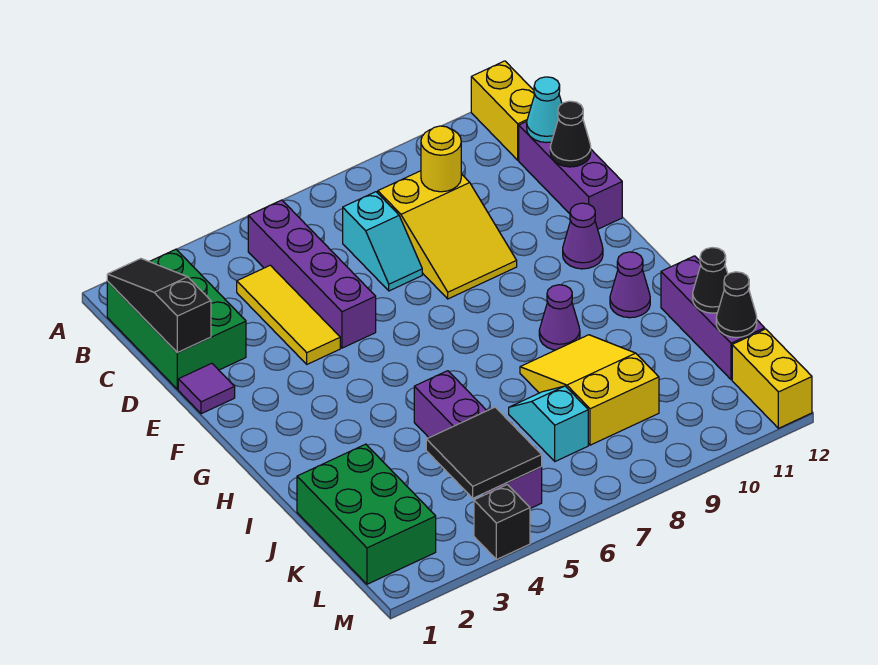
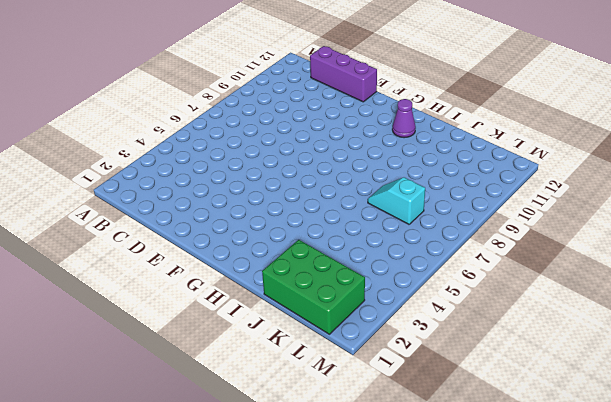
none -> yellow 1x2 brick [471,61,535,160]
none -> green 2x3 brick [107,249,246,389]
none -> purple 1x4 brick [248,200,376,348]

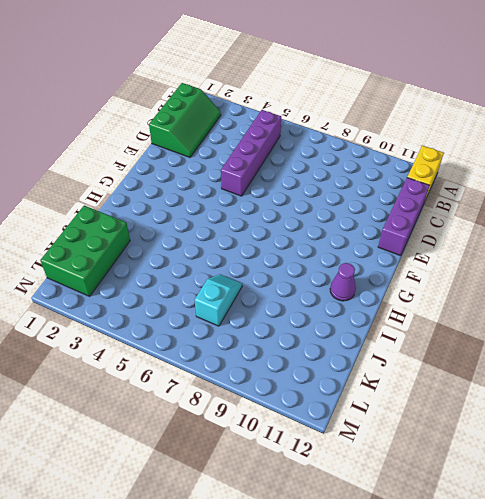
green 2x3 slope [149,83,221,157] -> green 2x3 brick [107,249,246,389]
none -> yellow 1x3 tile [237,265,340,364]
none -> cyan 1x2 slope [343,192,422,291]
none -> yellow 2x3 slope [378,171,517,299]

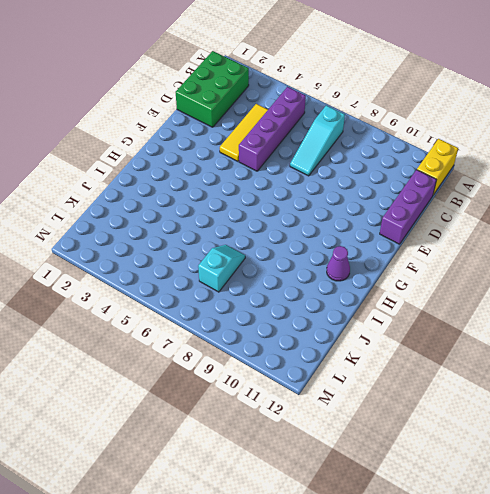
cyan 1x3 slope [290,105,345,176] -> cyan 1x2 slope [343,192,422,291]
none -> yellow 2x3 slope [378,171,517,299]
none -> purple 1x1 tile [178,363,235,414]
none -> purple 1x1 cone [563,203,603,269]

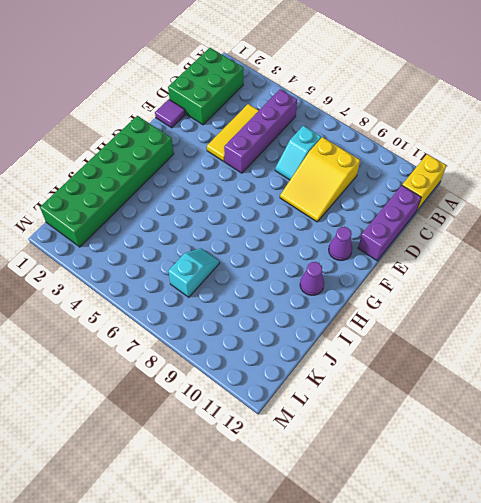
green 2x6 brick [40,116,174,247] -> green 2x3 brick [297,444,436,584]
none -> purple 1x1 cone [539,285,580,350]
none -> purple 1x4 brick [414,371,542,508]
none -> yellow 2x3 slope [520,335,659,445]

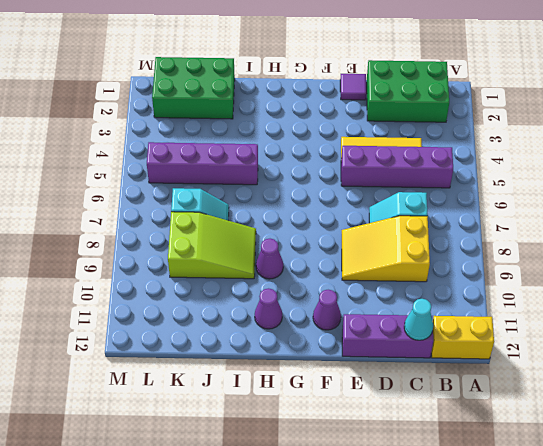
lime 2x3 slope [168,212,256,279] -> yellow 2x3 slope [520,335,659,445]
none -> purple 1x3 brick [661,256,765,380]
none -> yellow 1x2 brick [732,329,812,428]
none -> black 1x1 brick [474,485,530,560]

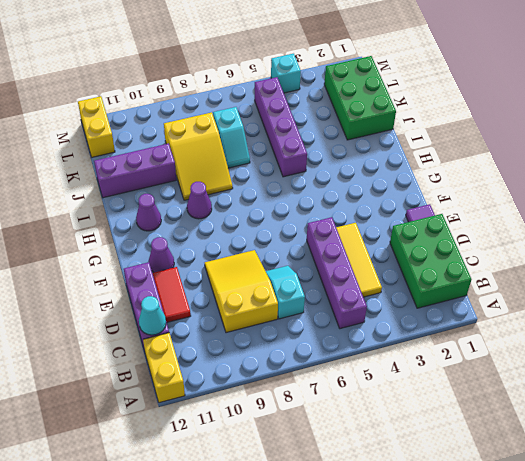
red 1x2 tile [152,267,191,322] -> none
purple 1x3 brick [94,144,176,198] -> purple 1x3 brick turned to [661,256,765,380]
cyan 1x1 brick [271,54,301,93] -> black 1x1 brick [474,485,530,560]
none -> black 1x3 slope [107,259,211,353]
none -> yellow 1x1 round brick [421,126,461,192]
none -> black 1x1 cone [550,101,591,167]

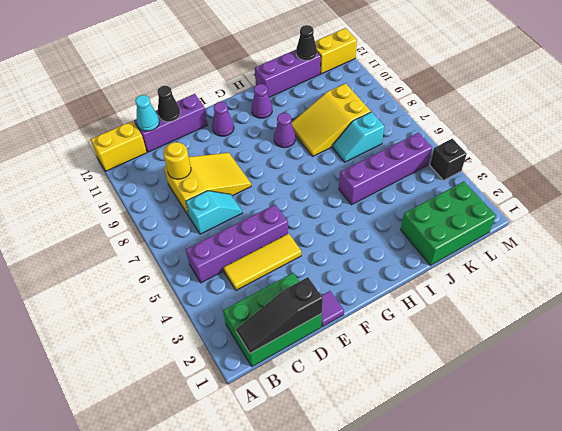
none -> black 1x1 cone [693,248,728,313]
none -> black 2x2 tile [426,407,542,498]

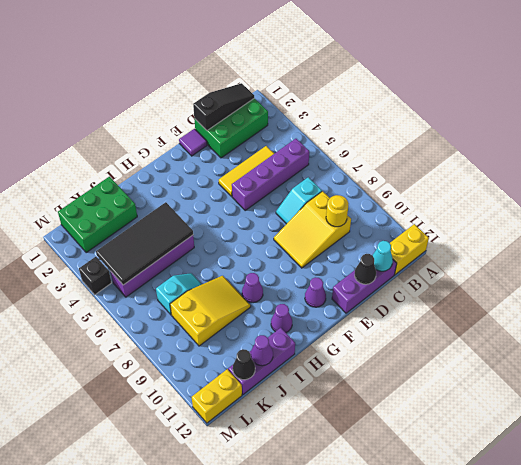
black 2x4 tile [96,202,193,285] -> black 2x2 tile [426,407,542,498]
purple 1x1 cone [251,335,273,366] -> black 1x1 cone [693,248,728,313]

